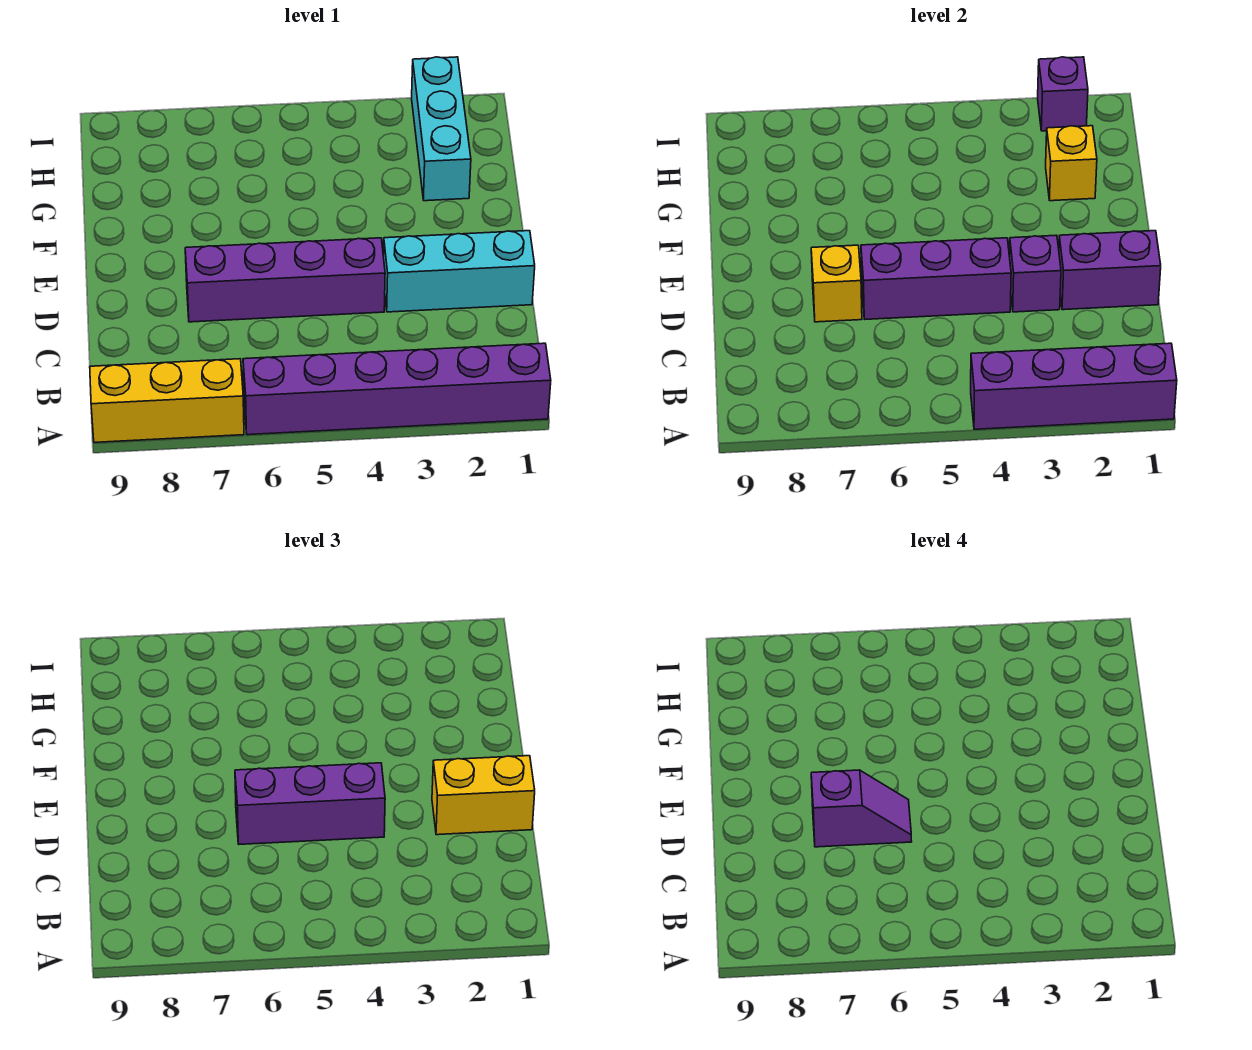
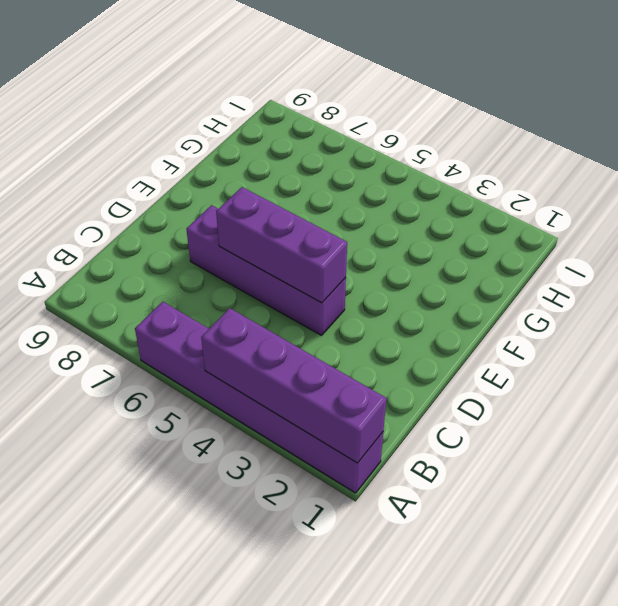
none -> yellow 1x3 brick [90,359,244,442]
none -> cyan 1x3 brick [383,231,535,312]
none -> cyan 1x3 brick [412,57,471,201]

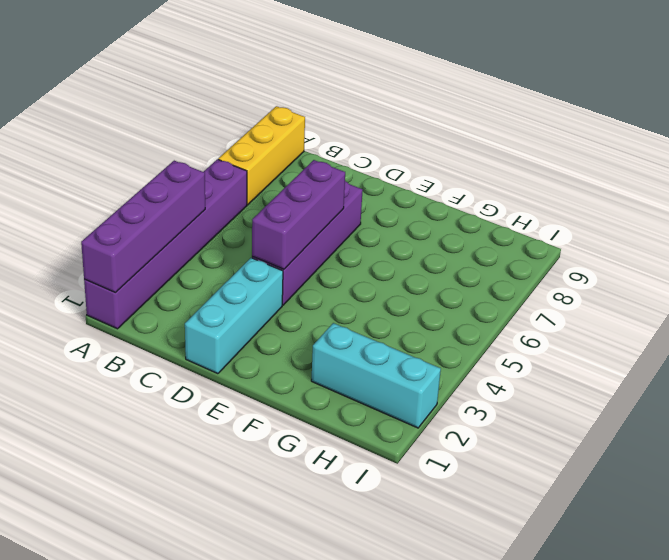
none -> purple 1x2 brick [1059,231,1161,310]
none -> purple 1x1 brick [1009,235,1061,312]
none -> yellow 1x1 brick [811,245,862,322]

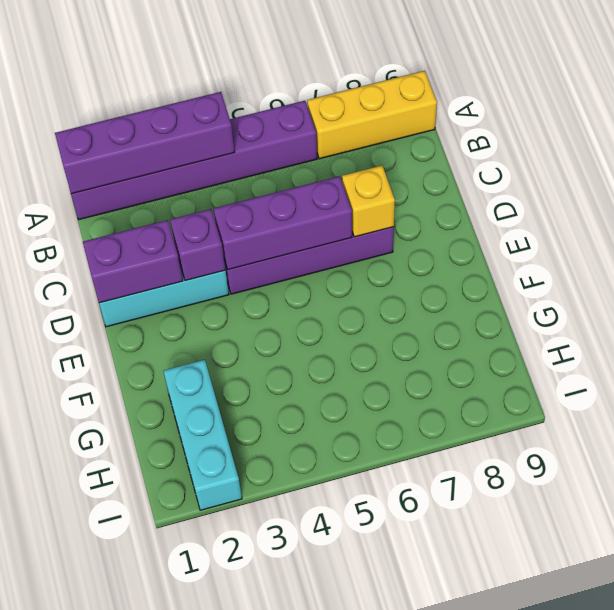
none -> yellow 1x1 brick [1046,126,1097,201]
none -> purple 1x1 brick [1038,57,1088,131]
none -> yellow 1x2 brick [432,756,535,835]

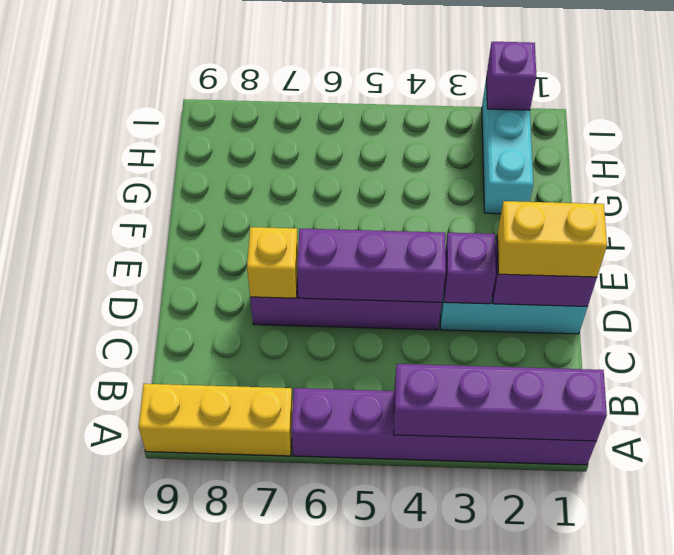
none -> yellow 1x1 brick [1046,126,1097,201]
none -> purple 1x3 brick [235,763,385,844]
none -> purple 1x2 slope [811,770,912,847]

